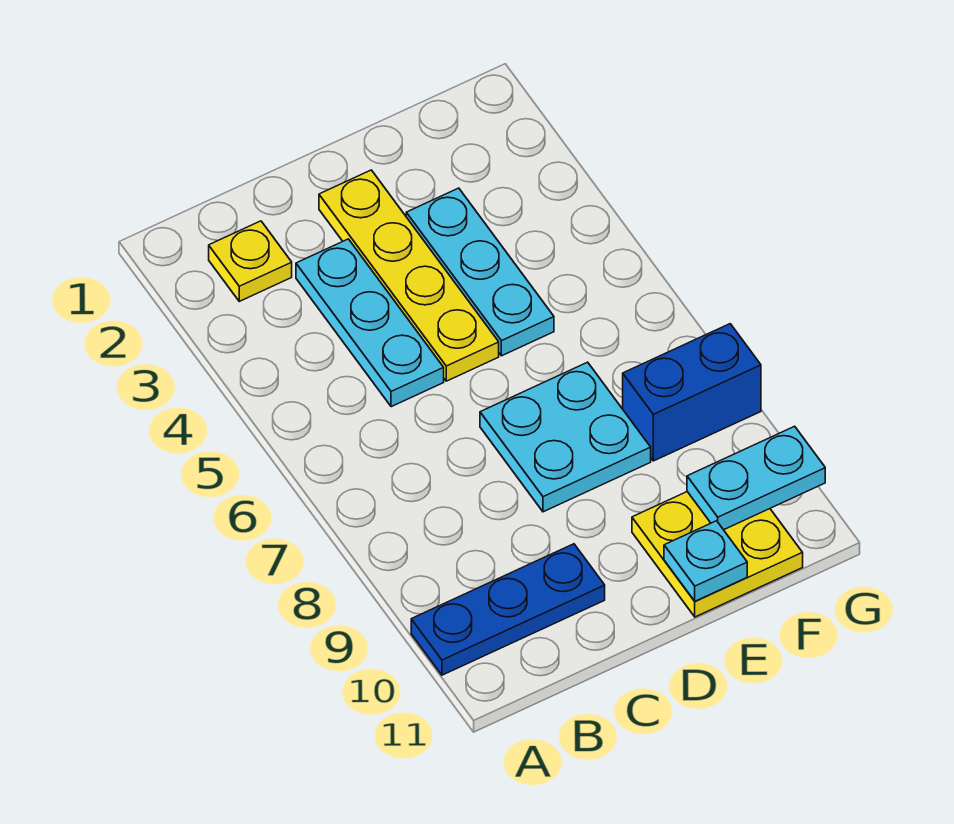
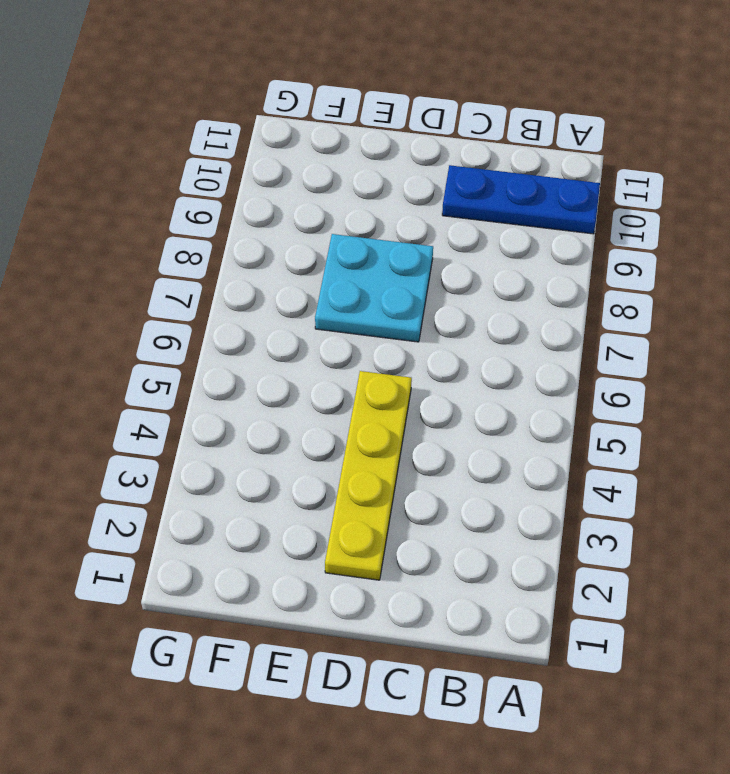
none -> yellow 1x1 plate [209,221,292,301]
none -> cyan 1x3 plate [296,239,444,407]

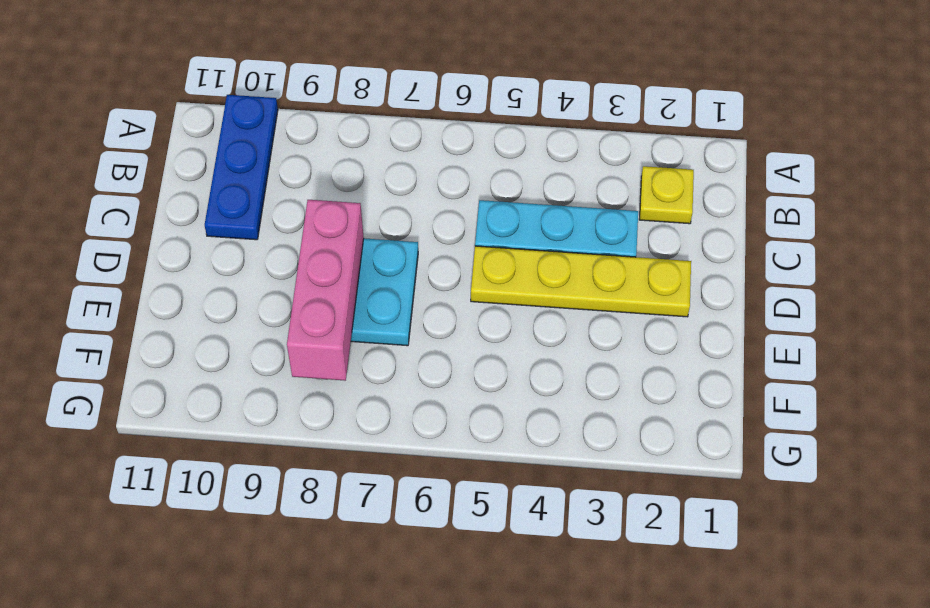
pink 1x3 brick [287,200,364,381] -> none
none -> cyan 1x3 plate [406,188,554,356]
none -> yellow 2x2 plate [632,492,803,617]

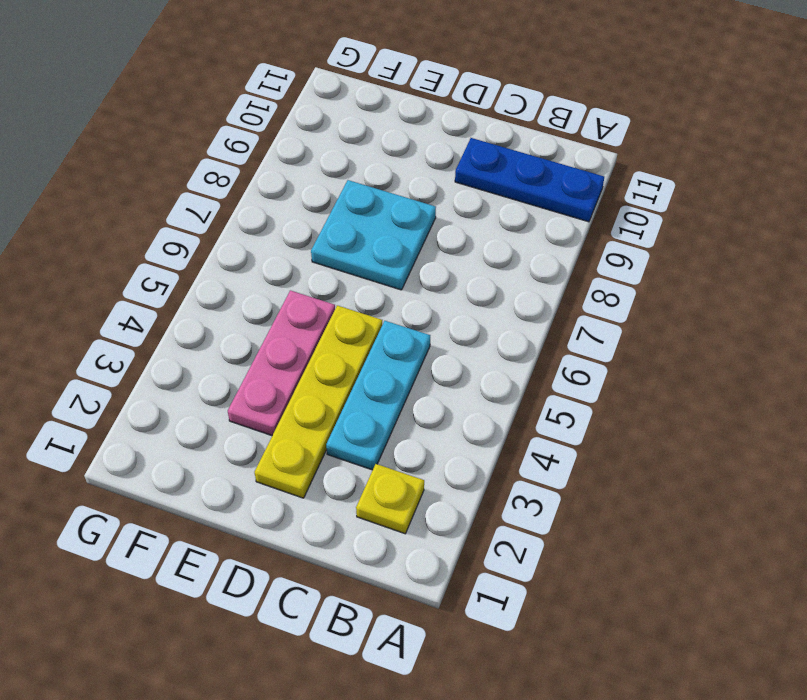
pink 1x3 plate [228,290,335,436] -> cyan 1x3 plate [406,188,554,356]
none -> yellow 2x2 plate [632,492,803,617]
none -> blue 1x2 brick [623,324,761,461]

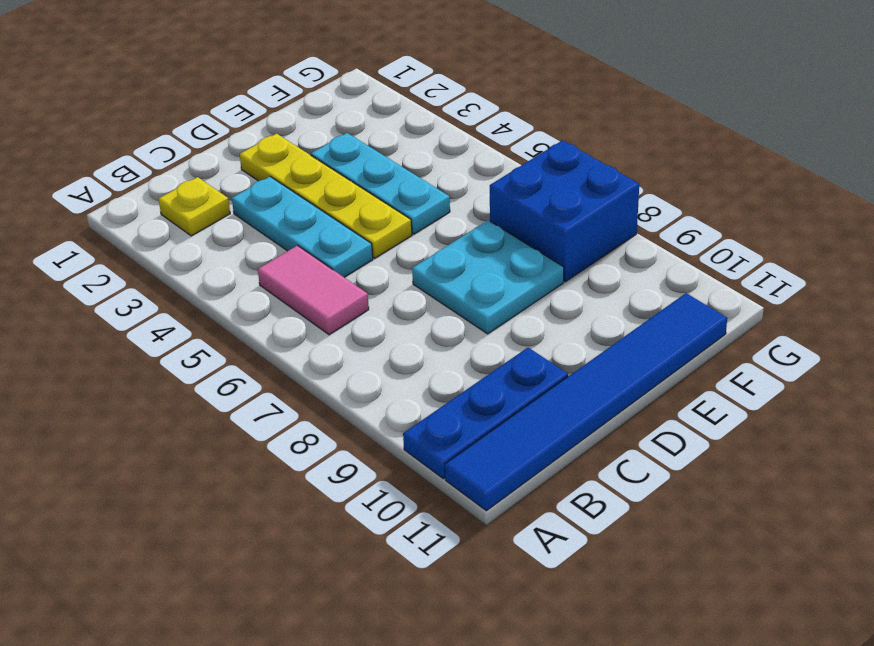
blue 1x6 tile [445,293,727,511] -> yellow 2x2 plate [632,492,803,617]
pink 1x2 tile [258,245,369,335] -> none
blue 2x2 brick [490,140,639,282] -> blue 1x2 brick [623,324,761,461]
none -> cyan 1x1 plate [664,521,747,601]
none -> cyan 1x2 plate [687,426,825,530]

